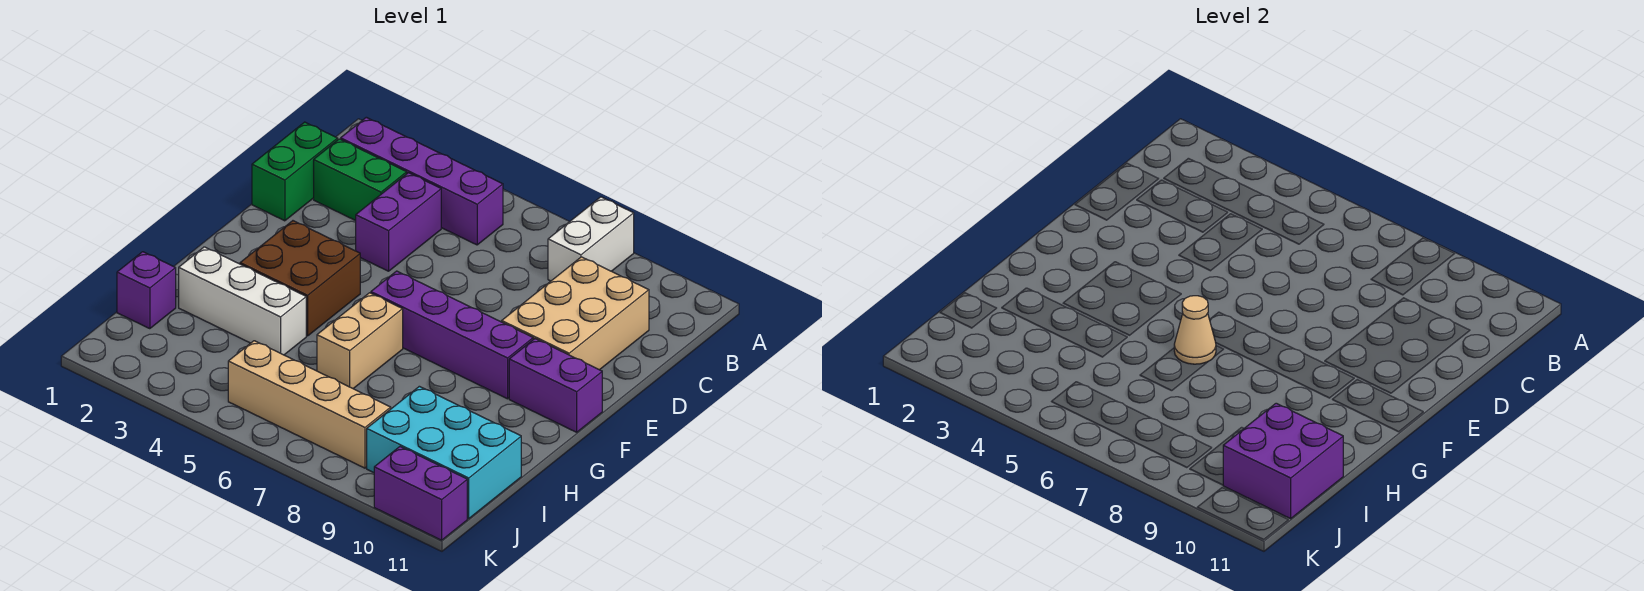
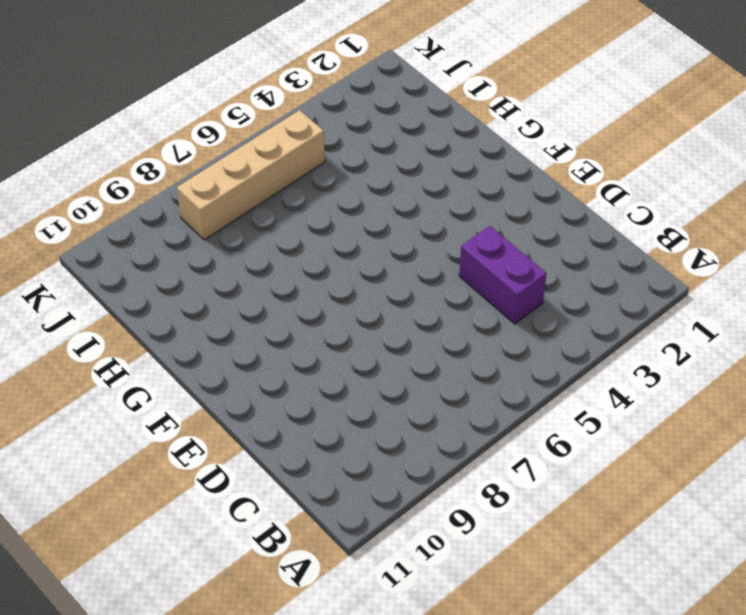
none -> white 1x2 brick [548,197,634,281]
none -> purple 1x4 brick [341,117,503,245]
none -> green 1x2 brick [252,122,338,221]

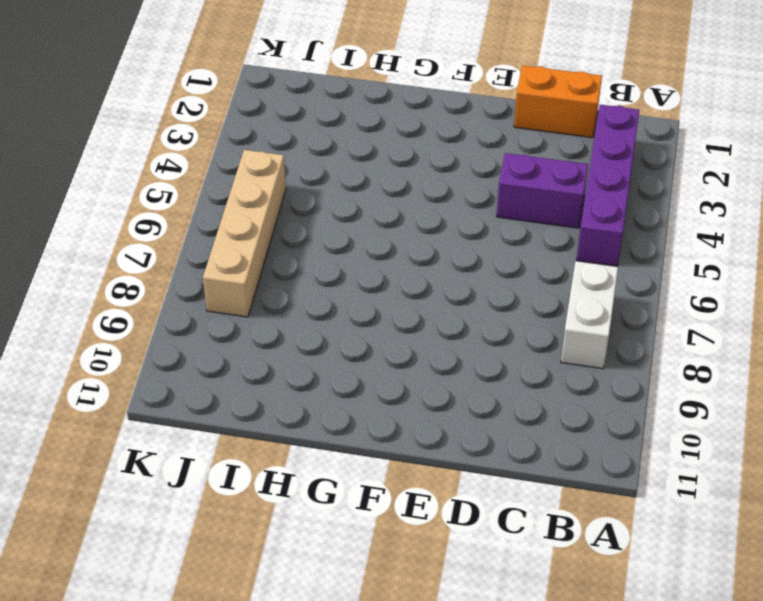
white 1x2 brick [561,261,618,369] -> white 1x2 brick turned to [548,197,634,281]
orange 1x2 brick [514,65,602,138] -> green 1x2 brick [252,122,338,221]
none -> green 1x2 brick [314,139,407,221]
none -> tan 2x3 brick [502,257,649,370]
none -> brown 2x2 brick [240,221,360,336]

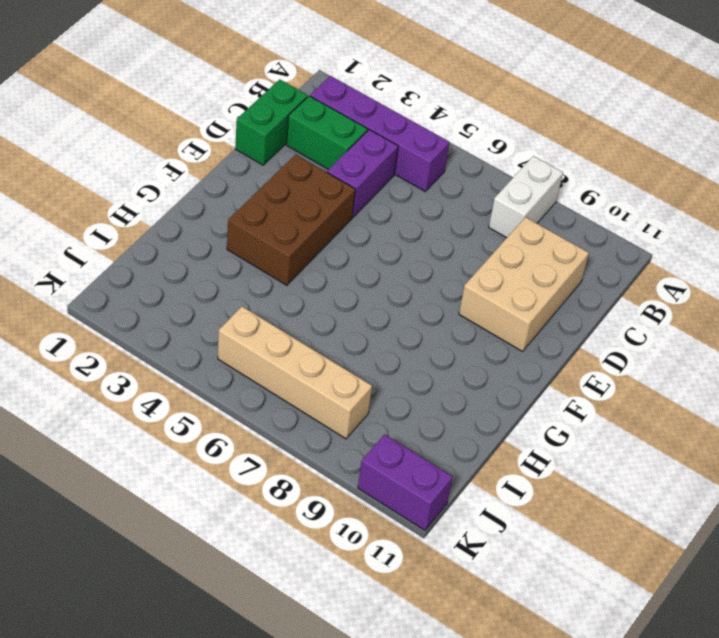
brown 2x3 brick [227,155,355,285] -> brown 2x2 brick [240,221,360,336]
none -> purple 1x4 brick [371,271,533,399]
none -> purple 1x2 brick [509,339,602,432]
none -> tan 1x2 brick [317,293,403,389]

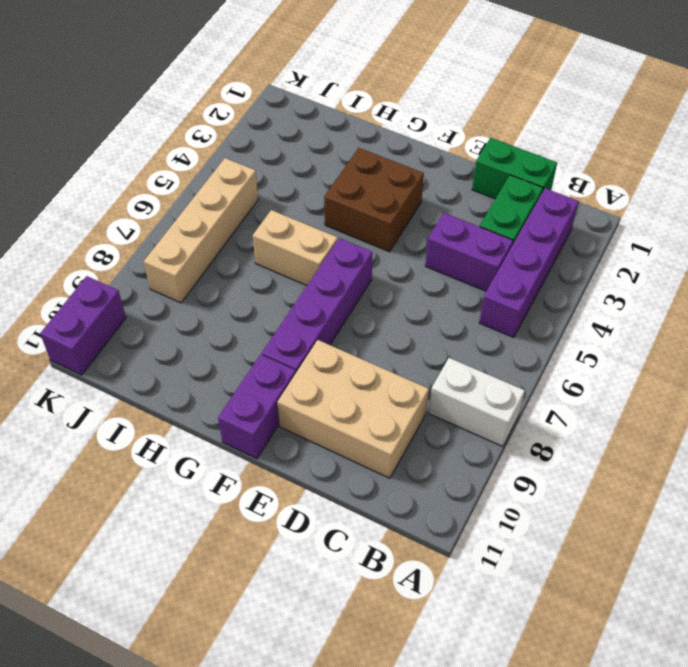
none -> white 1x3 brick [179,247,306,355]
none -> purple 1x1 brick [117,252,176,329]
none -> cyan 2x3 brick [367,386,521,519]

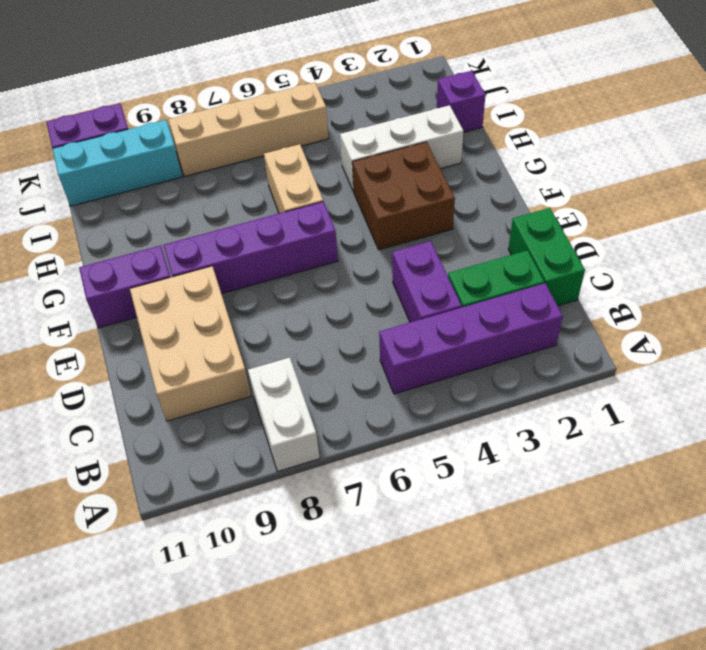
cyan 1x3 brick [52,120,182,206] -> cyan 2x3 brick [367,386,521,519]
none -> tan 1x1 cone [1174,296,1216,364]
none -> purple 2x2 brick [1223,403,1343,519]

